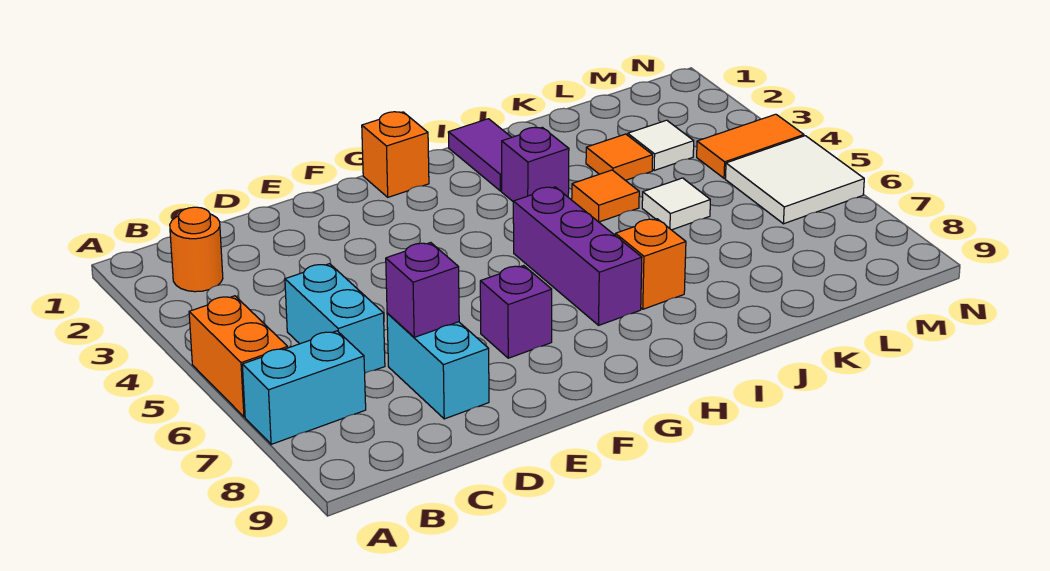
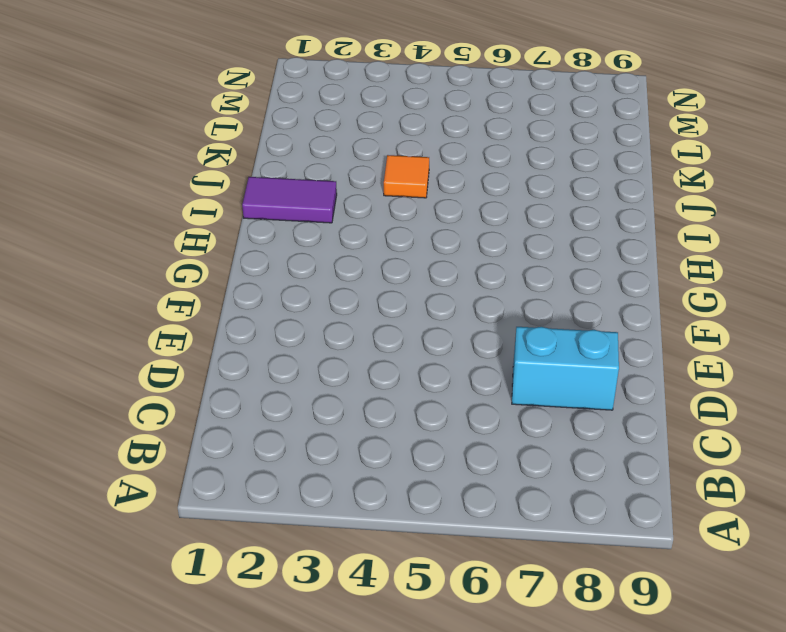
none -> orange 1x2 brick [189,296,288,417]
none -> cyan 1x2 brick [242,331,366,444]
none -> orange 1x1 round brick [170,207,223,292]

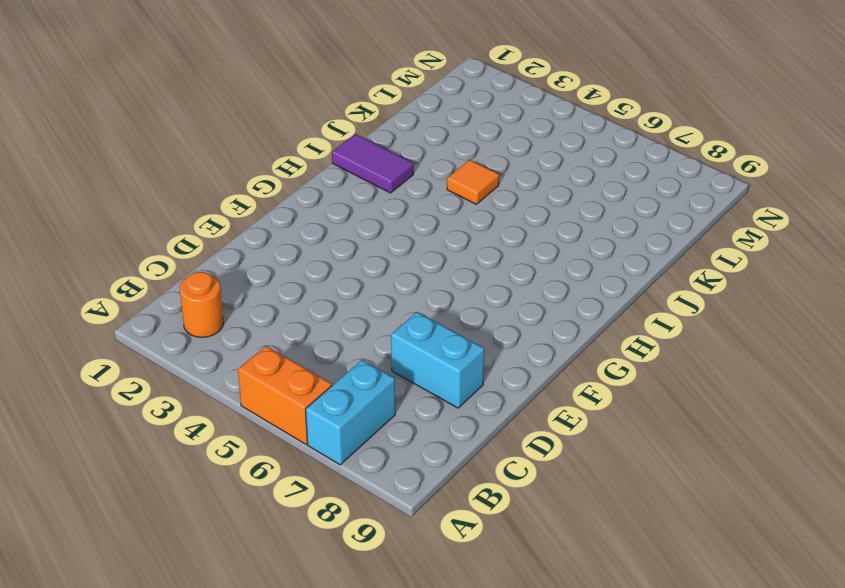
none -> cyan 1x2 brick [285,264,385,373]
none -> purple 1x1 brick [480,266,552,358]
none -> orange 1x1 brick [362,112,429,197]

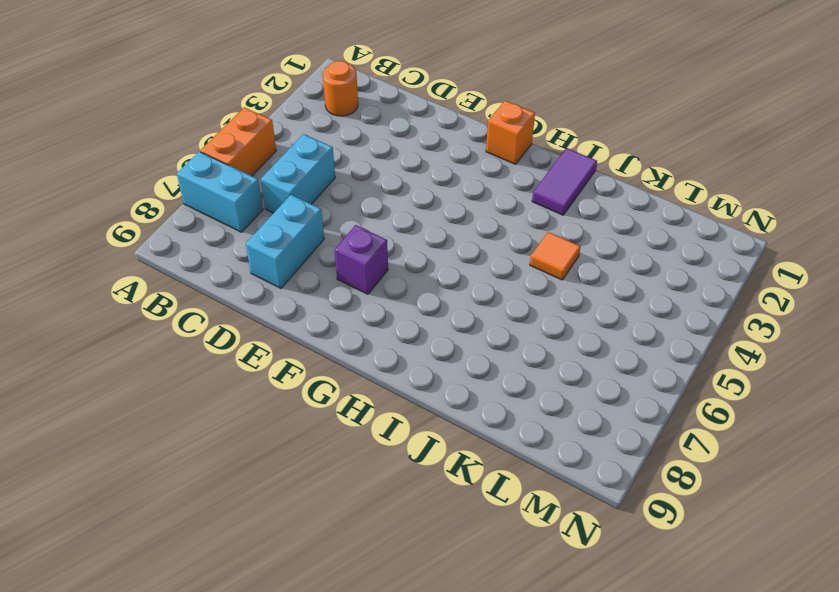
none -> purple 1x3 brick [513,187,642,325]
none -> purple 1x1 brick [502,127,569,201]
none -> orange 1x1 brick [615,219,686,309]

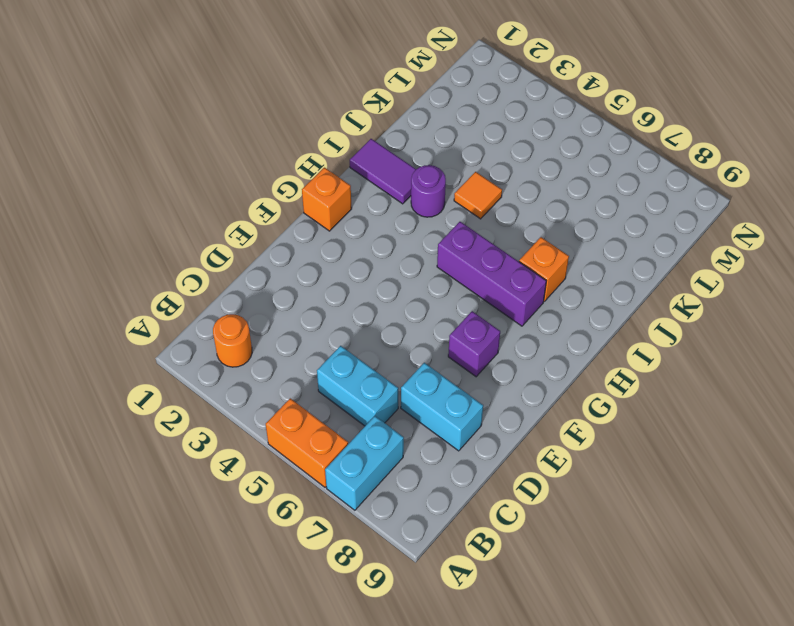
purple 1x1 round brick [411,165,446,217] -> purple 1x1 brick [502,127,569,201]
none -> orange 1x1 tile [586,134,653,180]
none -> white 1x1 tile [642,178,710,230]
none -> white 1x1 tile [628,120,694,170]

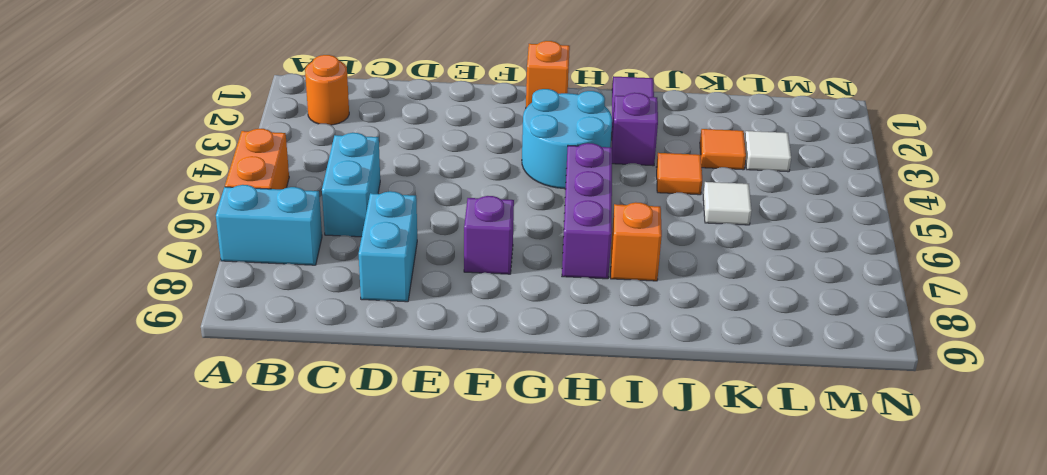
cyan 2x2 round brick [522,89,612,189] -> none
none -> orange 1x2 tile [697,114,804,178]
none -> white 2x2 tile [725,136,864,224]
none -> purple 1x1 brick [386,243,459,337]

